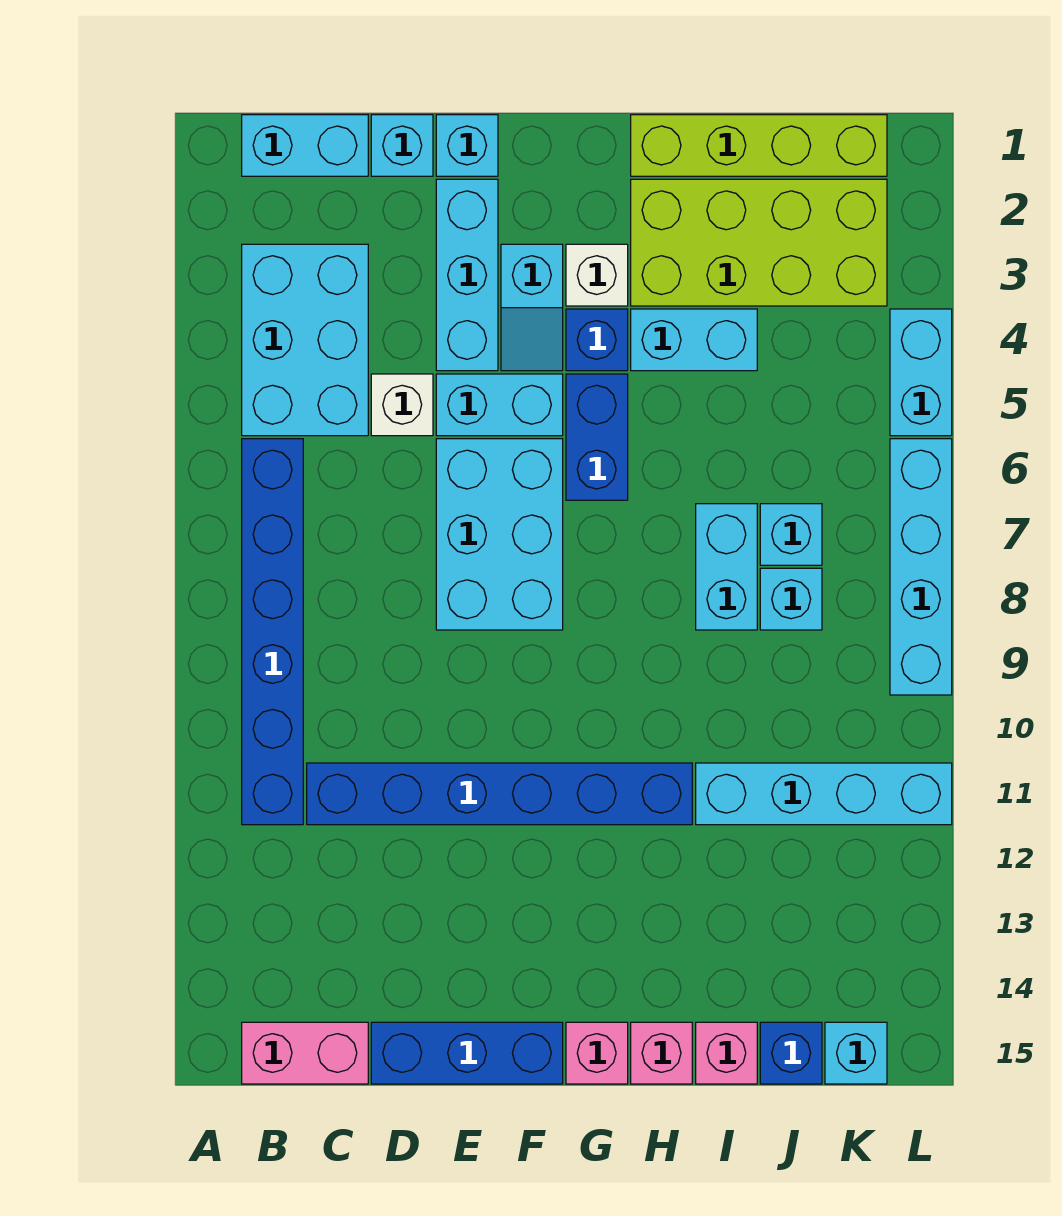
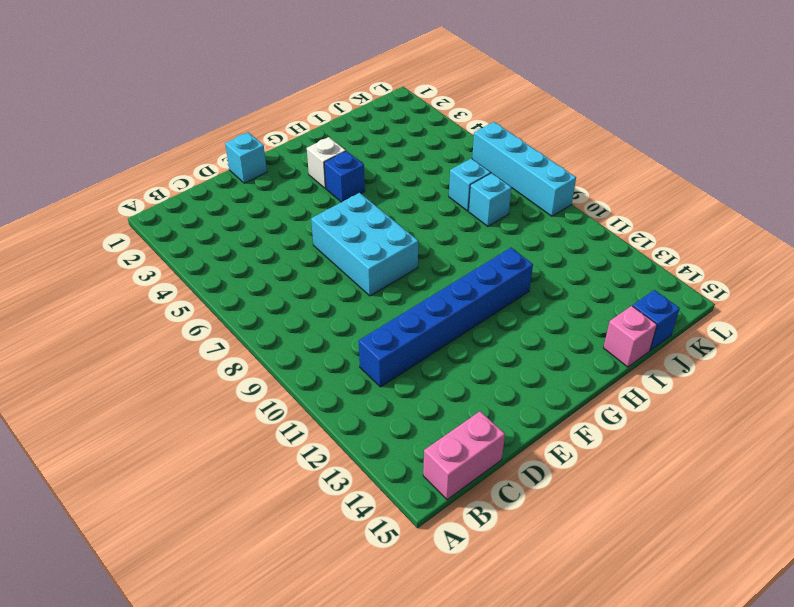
none -> cyan 1x2 brick [242,115,368,176]
none -> cyan 2x3 brick [242,244,368,436]
none -> blue 1x6 brick [242,439,303,825]
none -> cyan 1x1 brick [371,115,433,176]

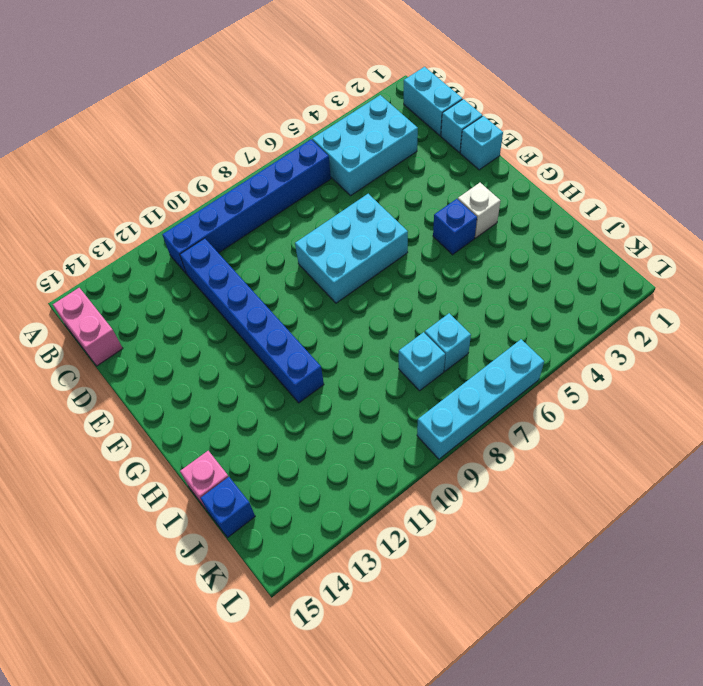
none -> white 1x1 brick [371,374,433,436]
none -> blue 1x3 brick [371,1022,563,1084]
none -> cyan 1x3 brick [436,179,498,371]
none -> cyan 1x2 brick [436,374,563,436]

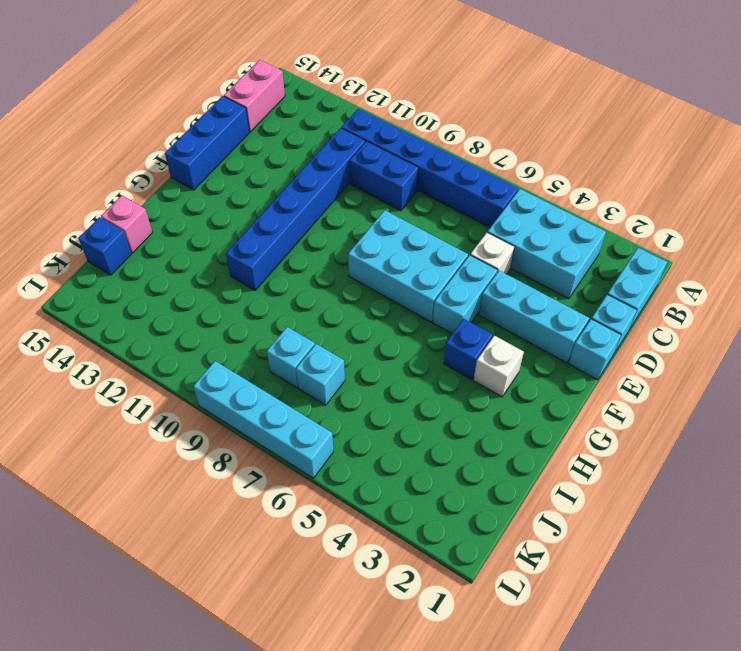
blue 1x2 brick [350,141,419,211] -> blue 1x2 brick moved to [566,374,628,500]
none -> cyan 1x2 slope [501,244,563,371]
none -> pink 1x1 brick [566,1022,628,1084]
none -> lime 1x4 brick [631,115,887,176]
none -> lime 2x4 brick [631,179,887,306]

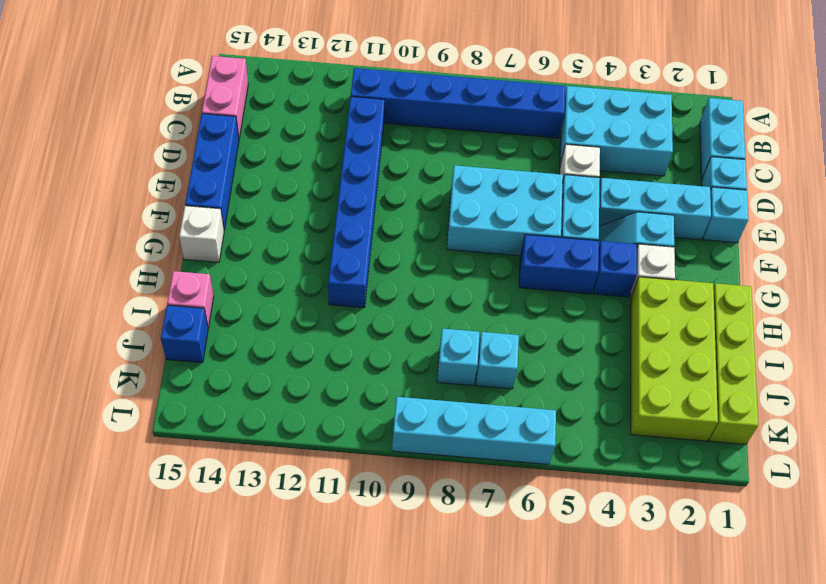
white 1x1 brick [179,206,224,262] -> pink 1x1 brick [566,1022,628,1084]
none -> cyan 1x2 brick [631,309,757,371]
none -> pink 1x1 brick [631,1022,692,1084]
none -> cyan 1x2 brick [696,504,757,630]
none -> cyan 1x4 brick [696,763,952,825]

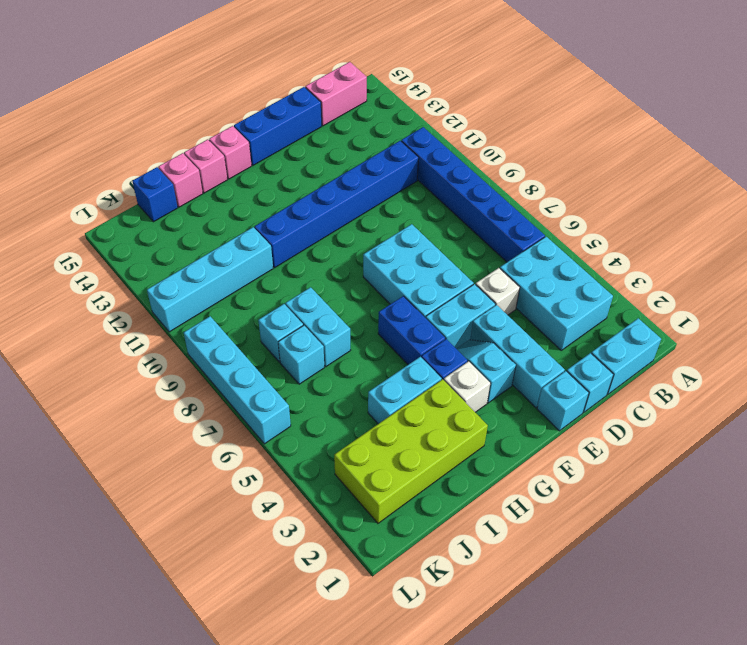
none -> lime 1x4 brick [631,115,887,176]
none -> cyan 1x1 brick [825,1022,887,1084]
none -> cyan 1x2 brick [890,309,952,436]

